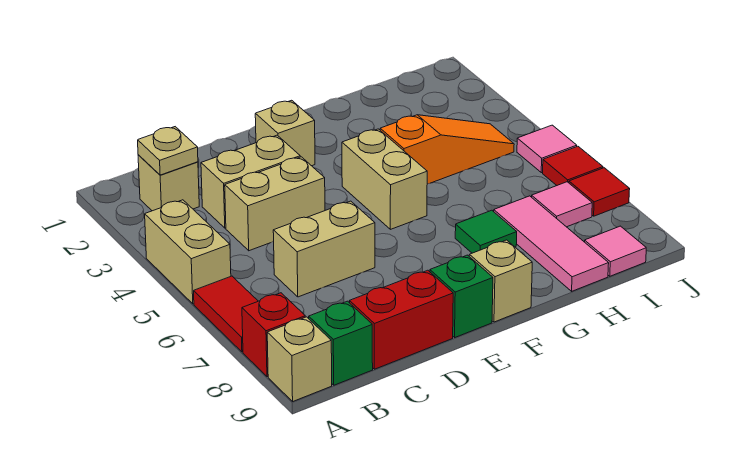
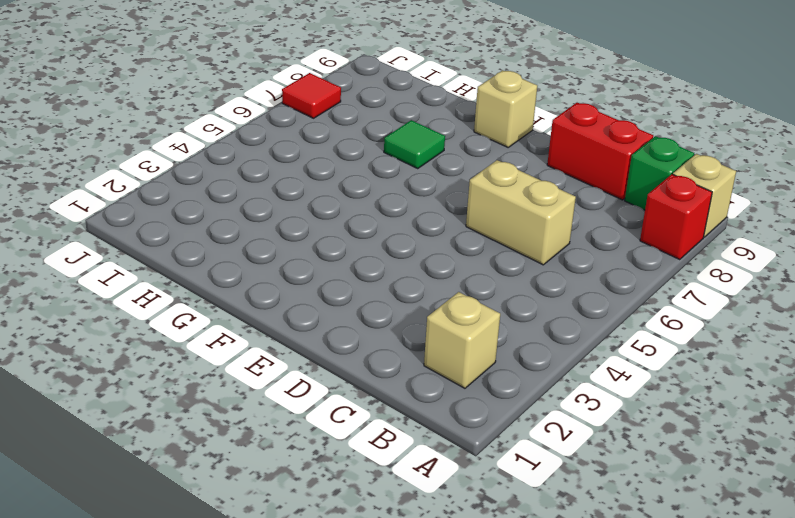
none -> tan 1x2 brick [145,200,231,304]
none -> red 1x2 tile [194,276,258,352]
none -> tan 1x2 brick [201,135,300,228]

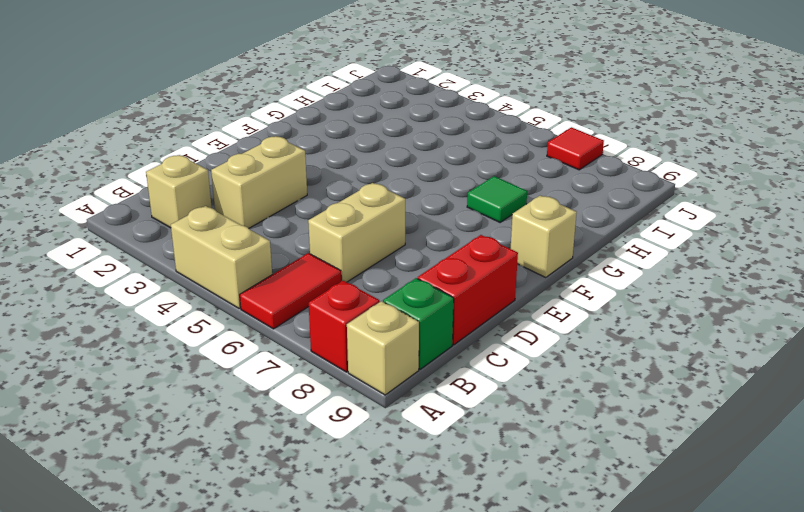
red 1x2 tile [240,253,341,329] -> red 1x2 tile turned to [194,276,258,352]
none -> tan 1x2 brick [225,157,325,251]
none -> tan 1x1 brick [255,100,315,166]
none -> green 1x1 brick [430,255,493,337]

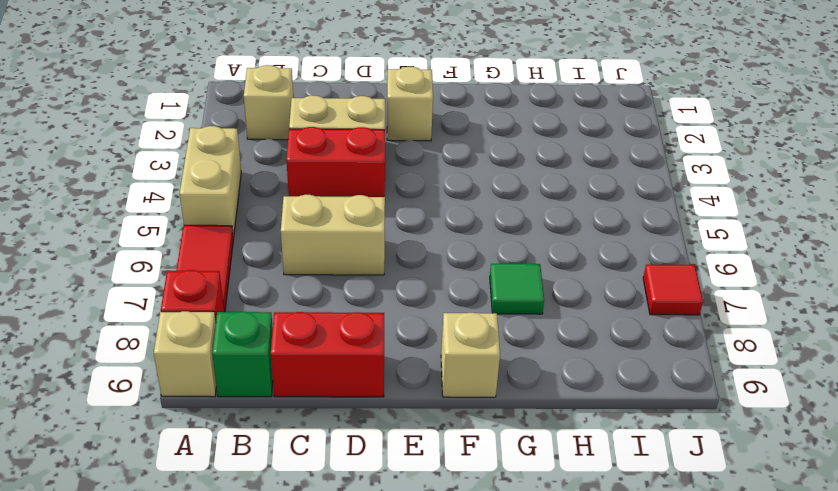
red 1x2 brick [286,127,385,197] -> tan 1x2 brick [225,157,325,251]
none -> green 1x1 brick [430,255,493,337]
none -> tan 1x2 brick [342,129,427,229]
none -> orange 1x3 slope [380,115,514,184]

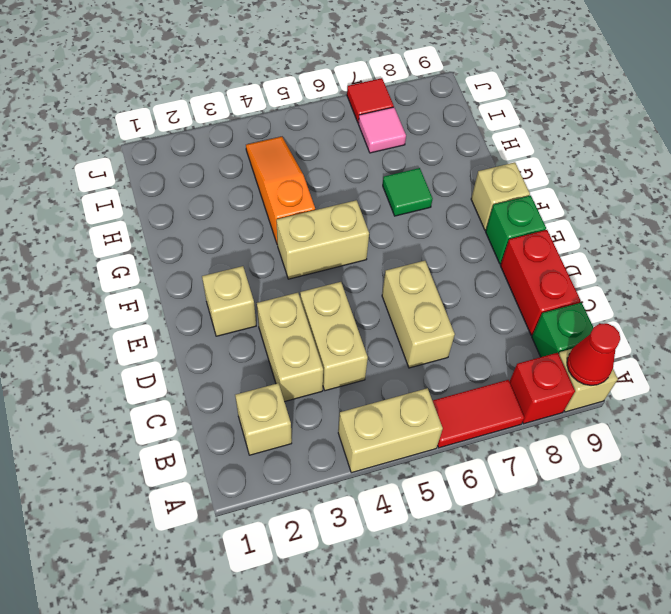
red 1x1 cone [567,323,620,385] -> none
none -> pink 1x3 tile [494,196,609,291]
none -> pink 1x1 tile [585,226,646,276]
none -> pink 1x1 tile [517,125,577,173]

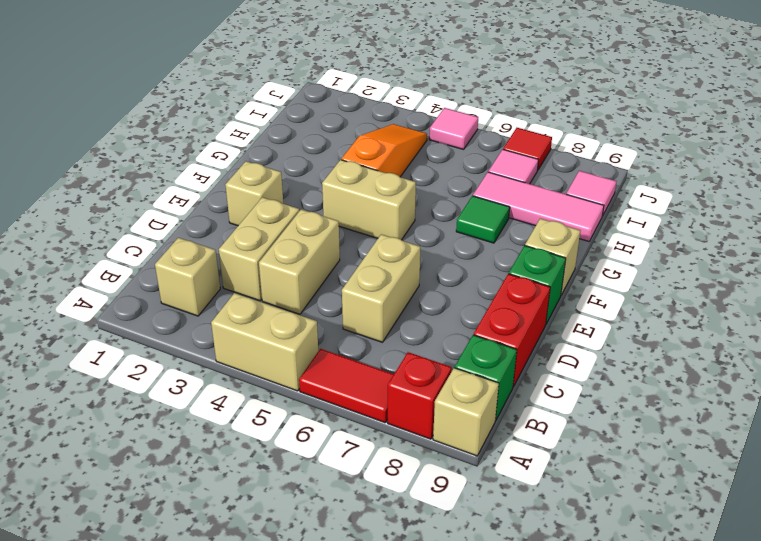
none -> red 1x1 tile [543,146,603,185]
none -> tan 1x1 plate [138,127,198,175]

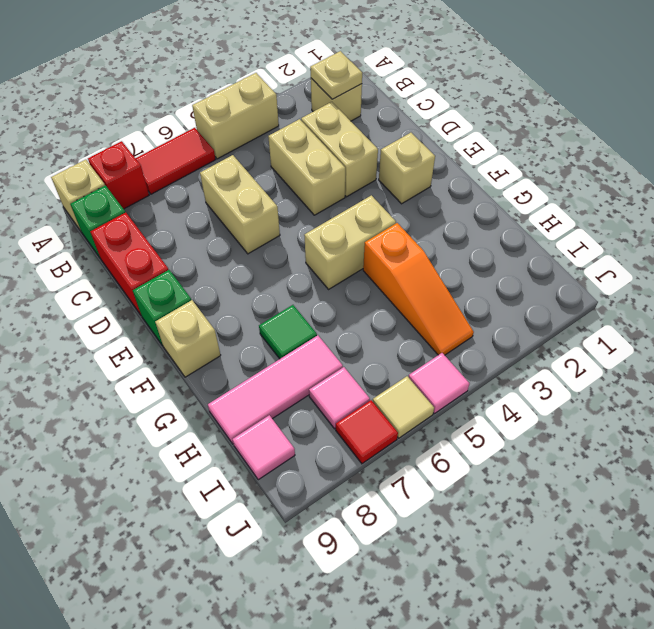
tan 1x1 tile [373,376,434,438] -> red 1x1 tile [543,146,603,185]

